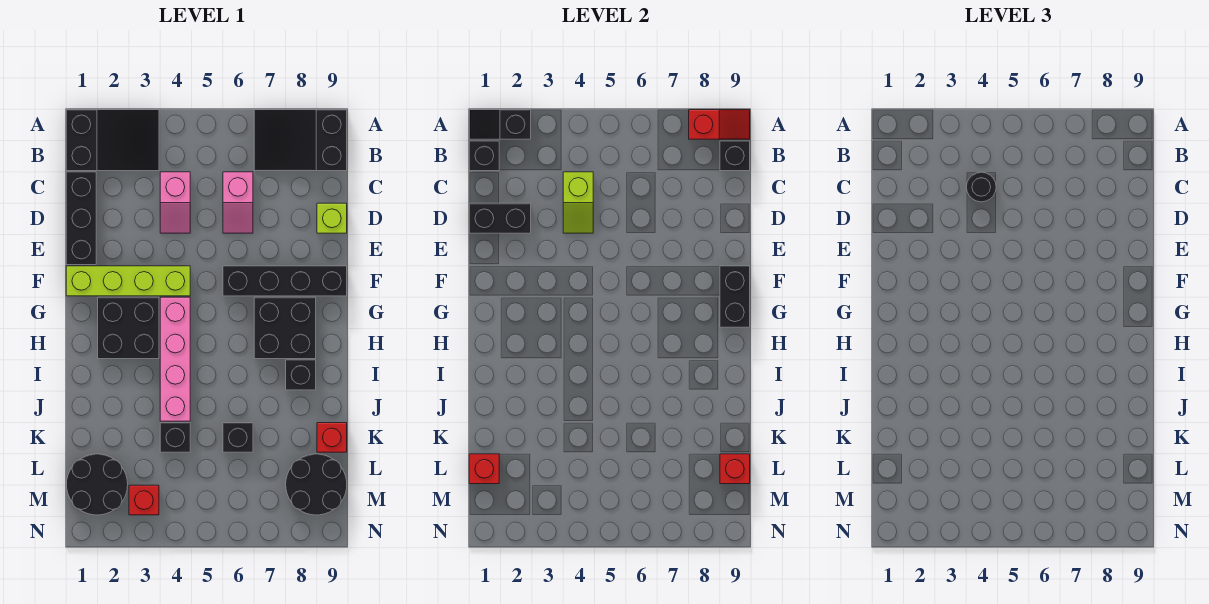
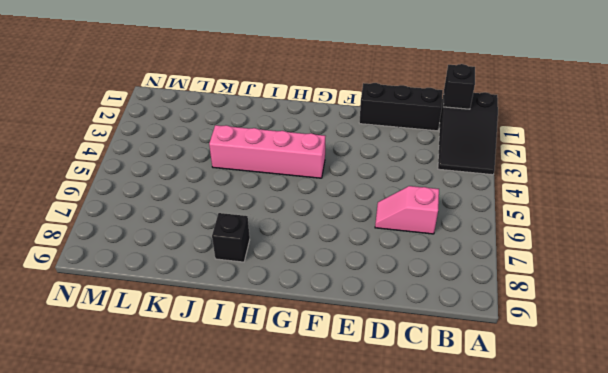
none -> black 2x3 slope [254,110,347,171]
none -> pink 1x2 slope [160,172,190,233]
none -> lime 1x1 brick [317,203,347,233]

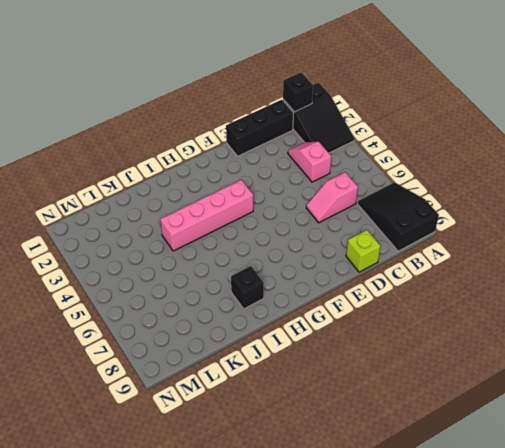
pink 1x2 slope [288,142,331,182] -> pink 1x2 slope turned to [160,172,190,233]
none -> lime 1x4 brick [66,266,190,296]
none -> black 1x4 brick [223,266,347,296]
none -> black 2x2 brick [98,297,159,359]

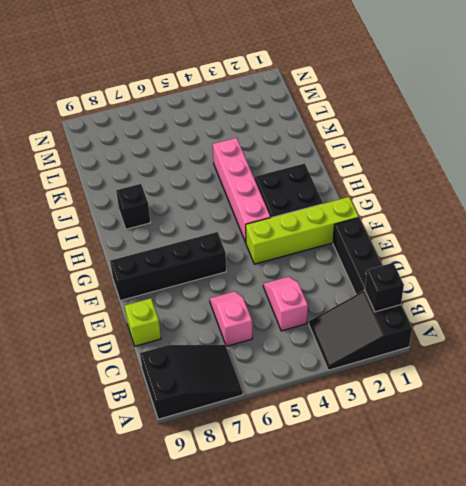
none -> black 2x2 brick [254,297,316,359]
none -> black 1x1 brick [160,423,190,452]
none -> black 1x1 brick [223,423,253,452]

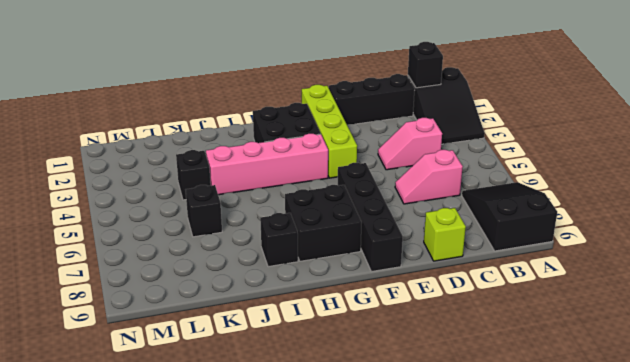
none -> red 1x1 brick [317,423,347,452]
none -> black 2x2 round brick [66,454,128,515]
none -> black 2x2 round brick [286,454,347,515]

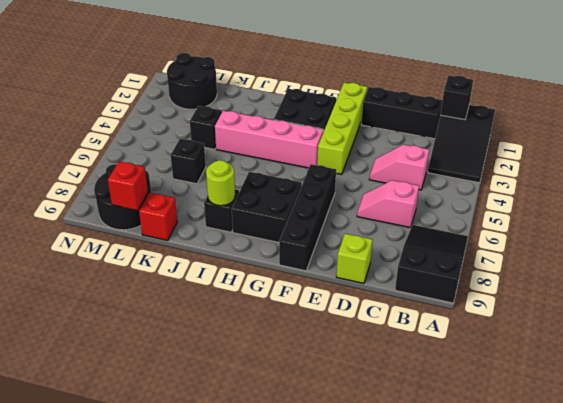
lime 1x1 round brick [206,160,235,206] -> none
none -> red 1x1 brick [129,485,159,515]
none -> black 1x2 slope [469,110,531,139]
none -> red 1x2 slope [689,110,750,139]

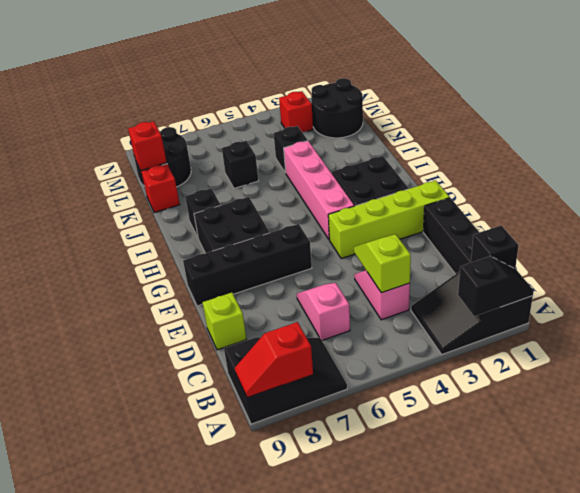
none -> black 1x1 brick [720,141,750,171]
none -> black 1x2 brick [469,203,531,233]
none -> black 1x2 brick [720,266,750,327]

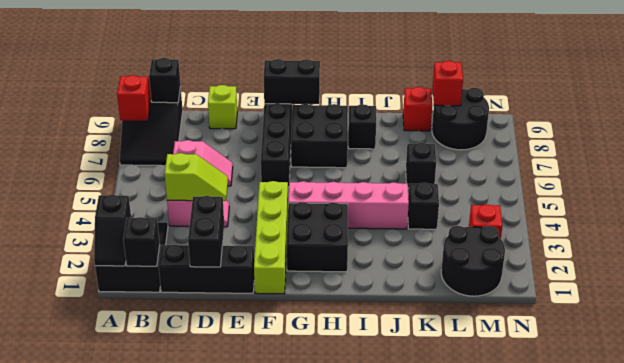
none -> red 1x1 brick [469,454,499,484]
none -> black 1x1 round brick [966,172,996,202]

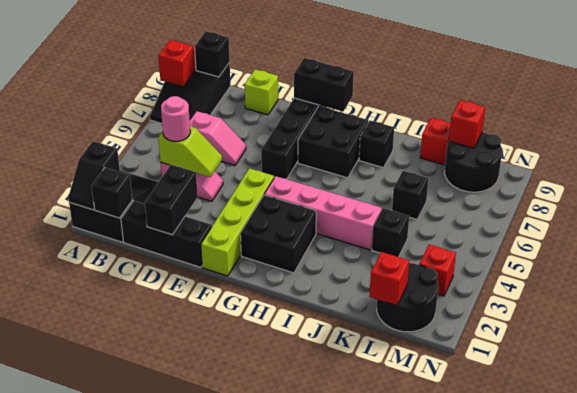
pink 1x1 round brick [161,96,190,141] -> black 1x1 round brick [966,172,996,202]

